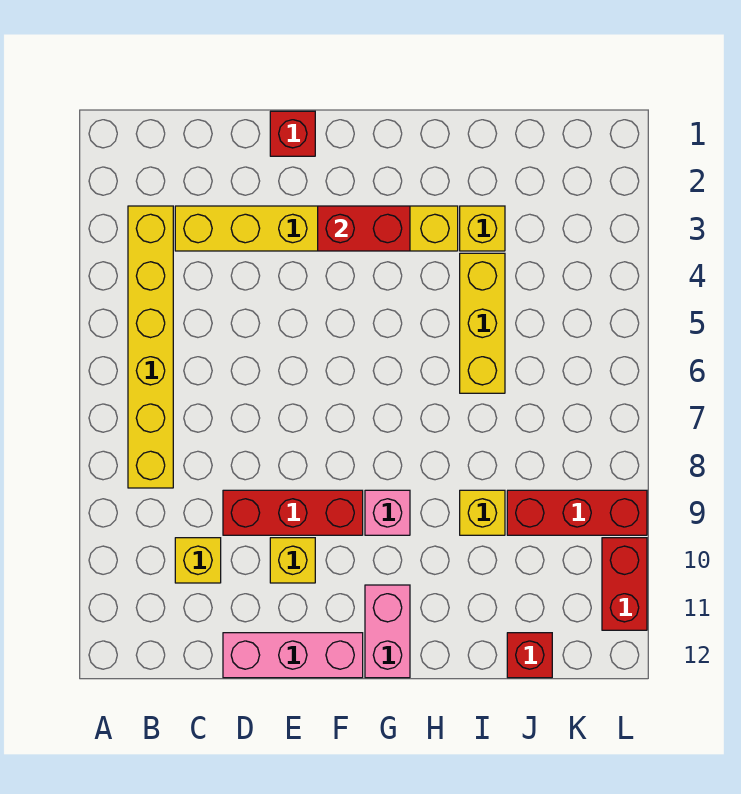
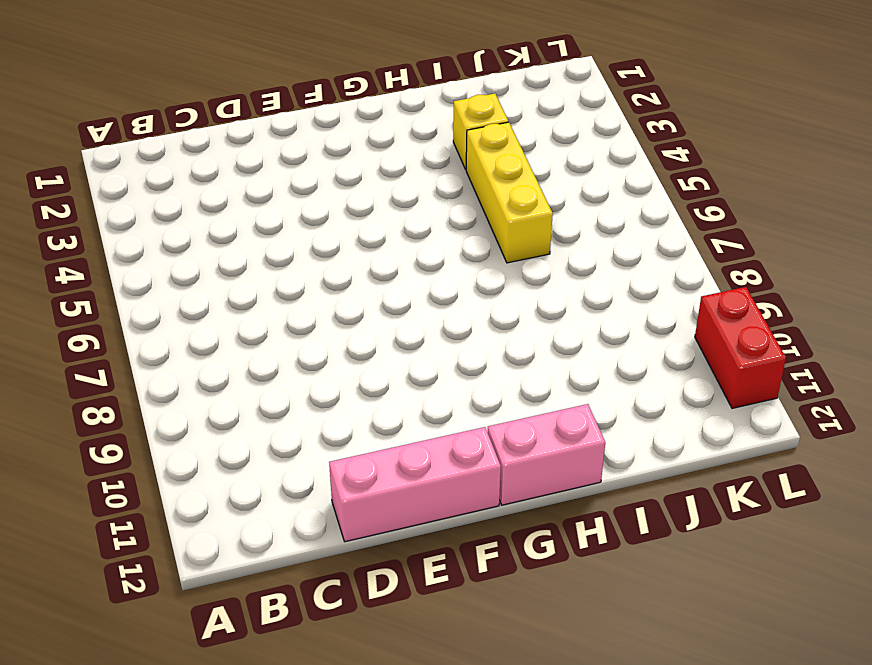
pink 1x2 brick [488,404,605,505] -> pink 1x2 brick turned to [365,585,410,678]
none -> yellow 1x6 brick [128,206,173,488]
none -> yellow 1x6 brick [175,206,458,251]
none -> yellow 1x1 brick [175,538,221,583]

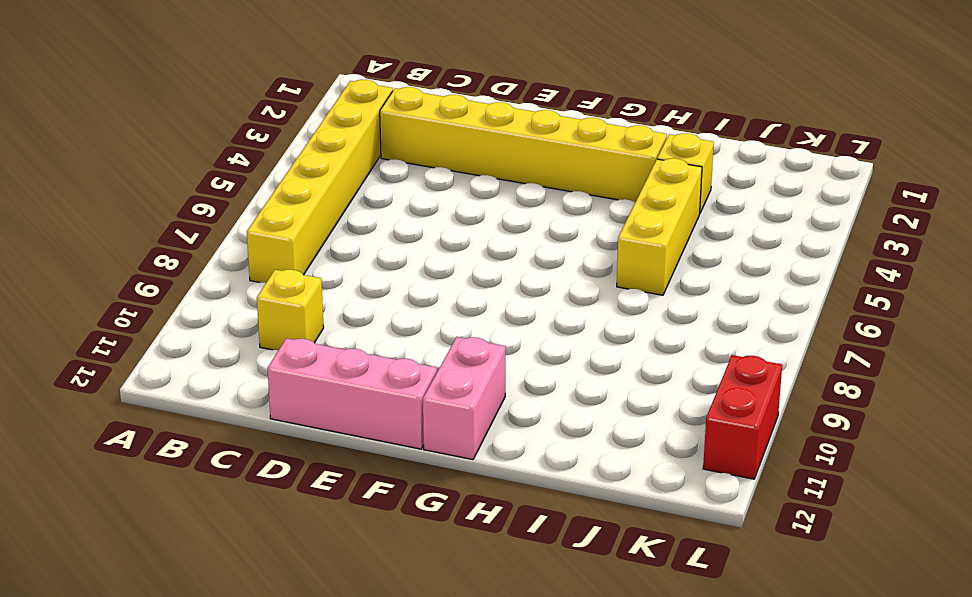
none -> red 1x3 brick [223,490,363,535]
none -> red 1x1 brick [270,111,315,156]
none -> yellow 1x1 brick [270,538,315,583]

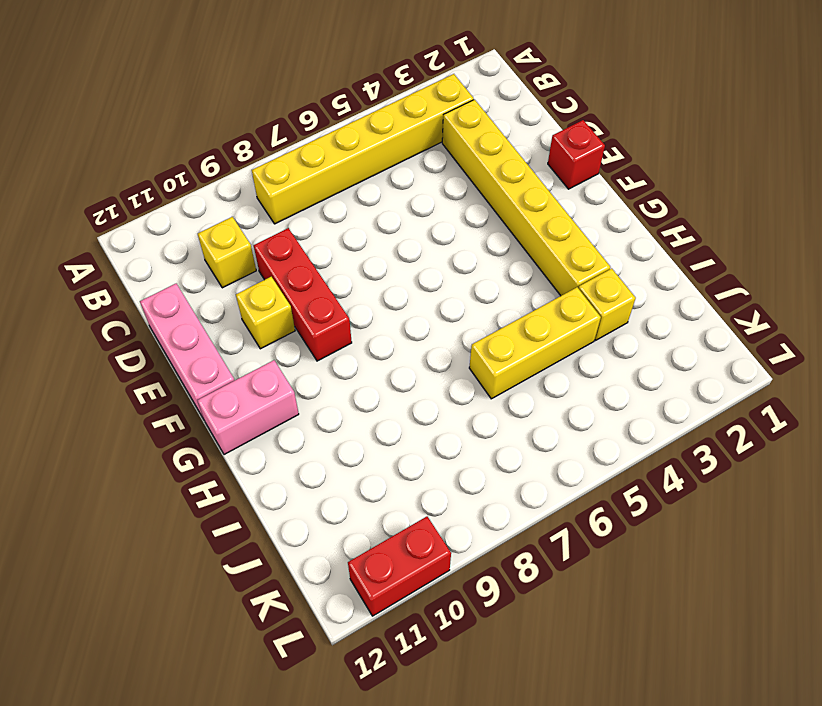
none -> pink 1x1 brick [365,490,410,535]
none -> yellow 1x1 brick [460,490,505,535]
none -> red 1x3 brick [507,490,647,535]

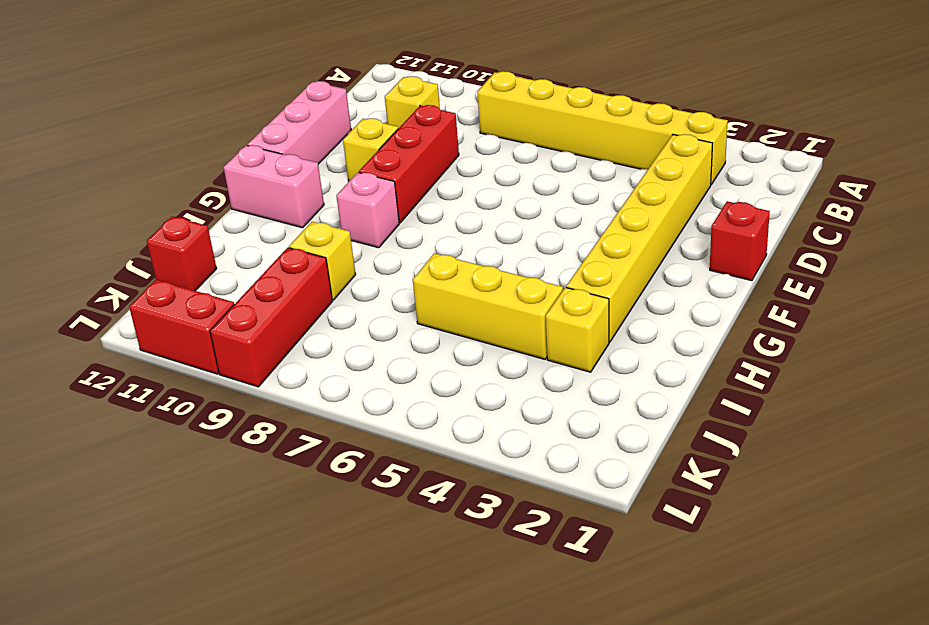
none -> red 1x2 brick [318,206,410,251]

